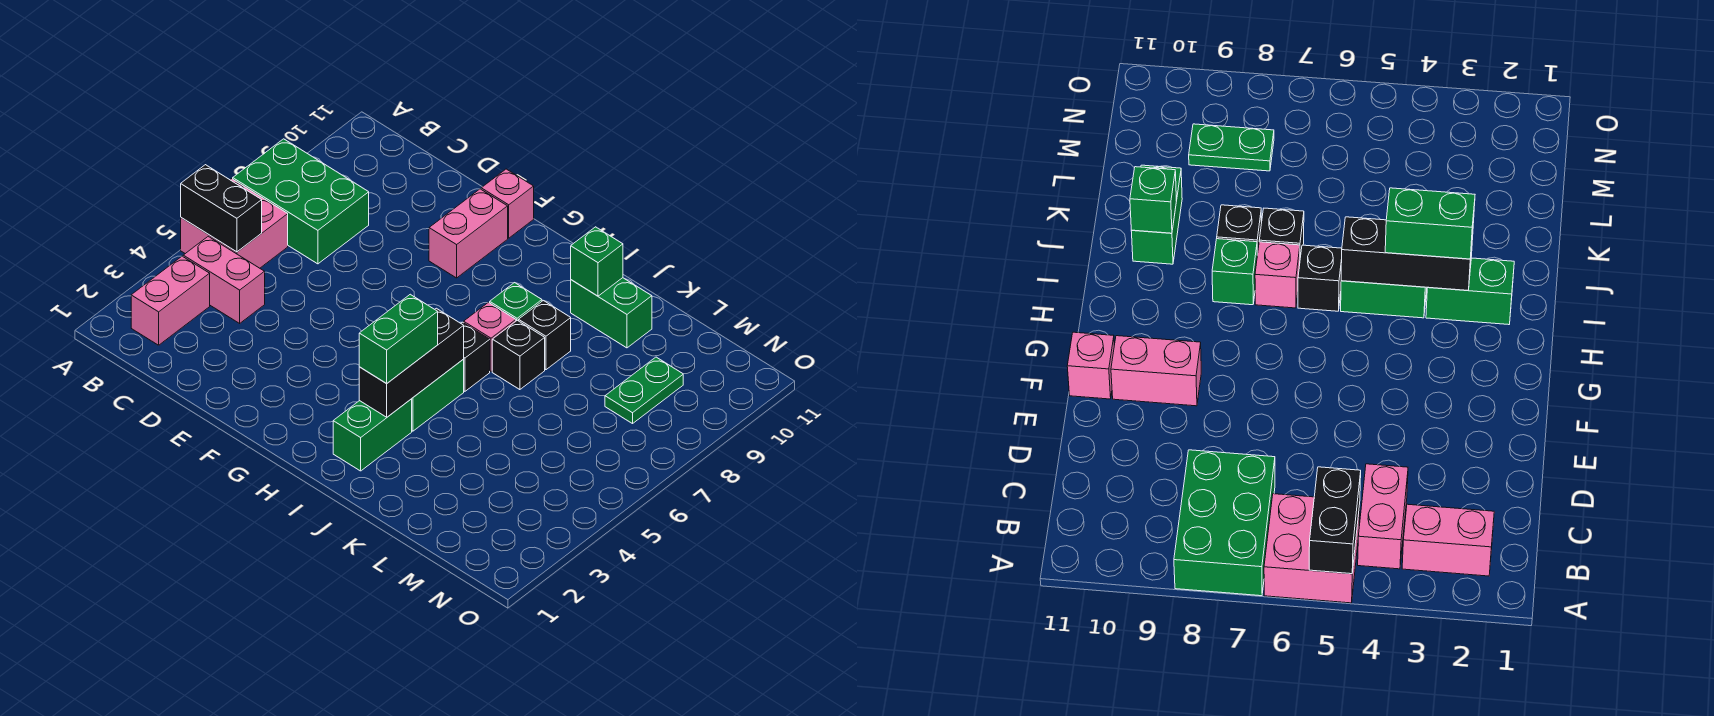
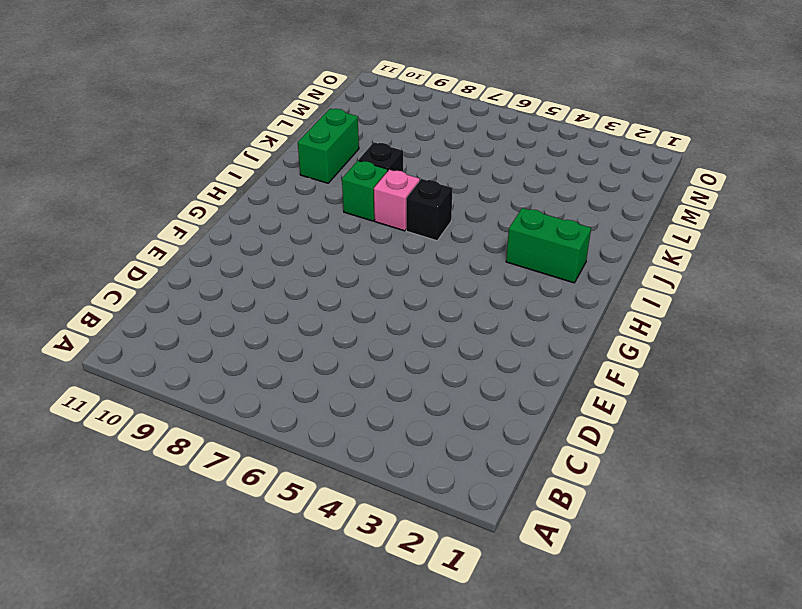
none -> pink 2x2 brick [181,179,288,268]
none -> green 2x3 brick [233,139,369,264]
none -> pink 1x2 brick [131,256,210,345]

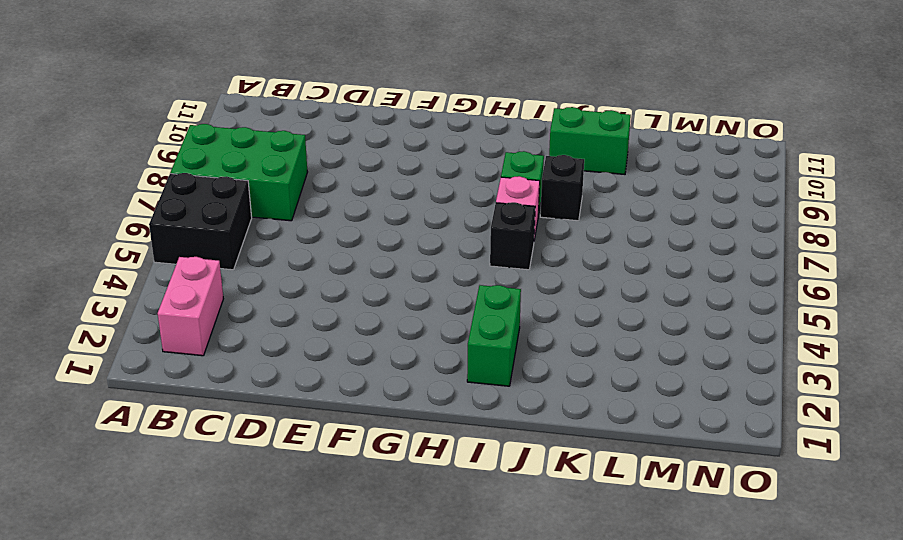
black 2x2 brick [149,173,252,270] -> pink 2x2 brick [181,179,288,268]
none -> pink 1x2 brick [183,236,265,323]
none -> pink 1x2 brick [429,189,508,278]
none -> pink 1x1 brick [481,169,534,238]

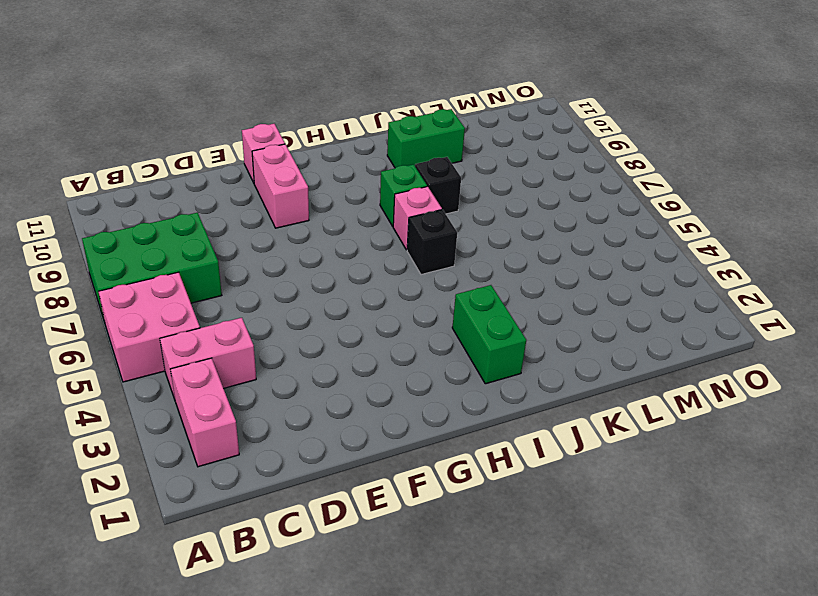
none -> green 1x2 brick [412,359,464,431]
none -> black 1x1 brick [492,320,545,390]
none -> green 1x2 plate [605,357,683,424]

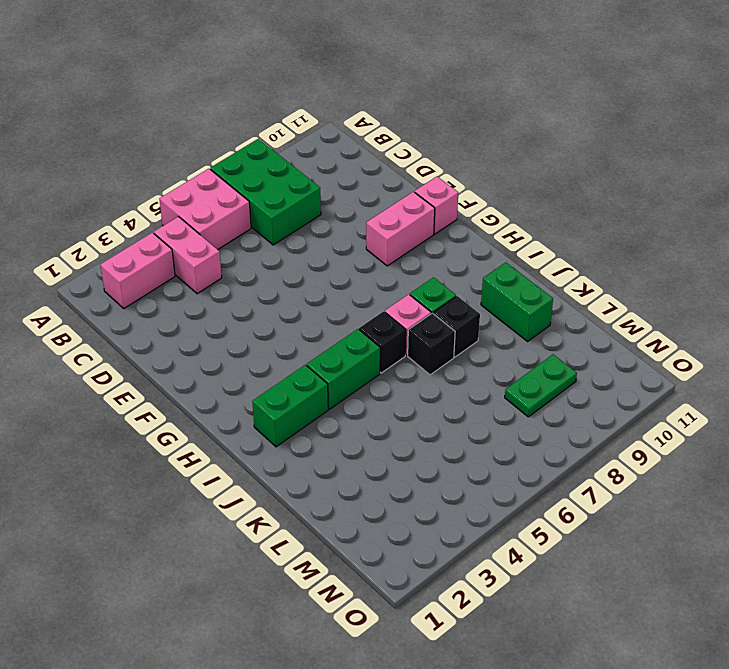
none -> black 1x2 brick [181,165,262,252]
none -> black 1x3 brick [359,308,464,417]
none -> green 1x1 brick [571,227,623,296]

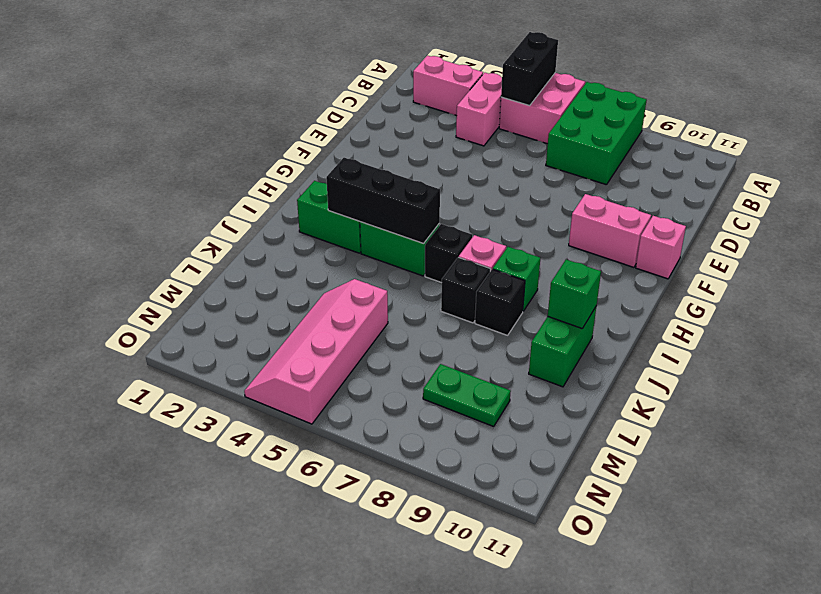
pink 2x4 slope [244,279,388,424] -> none
none -> green 1x2 brick [359,294,438,384]

